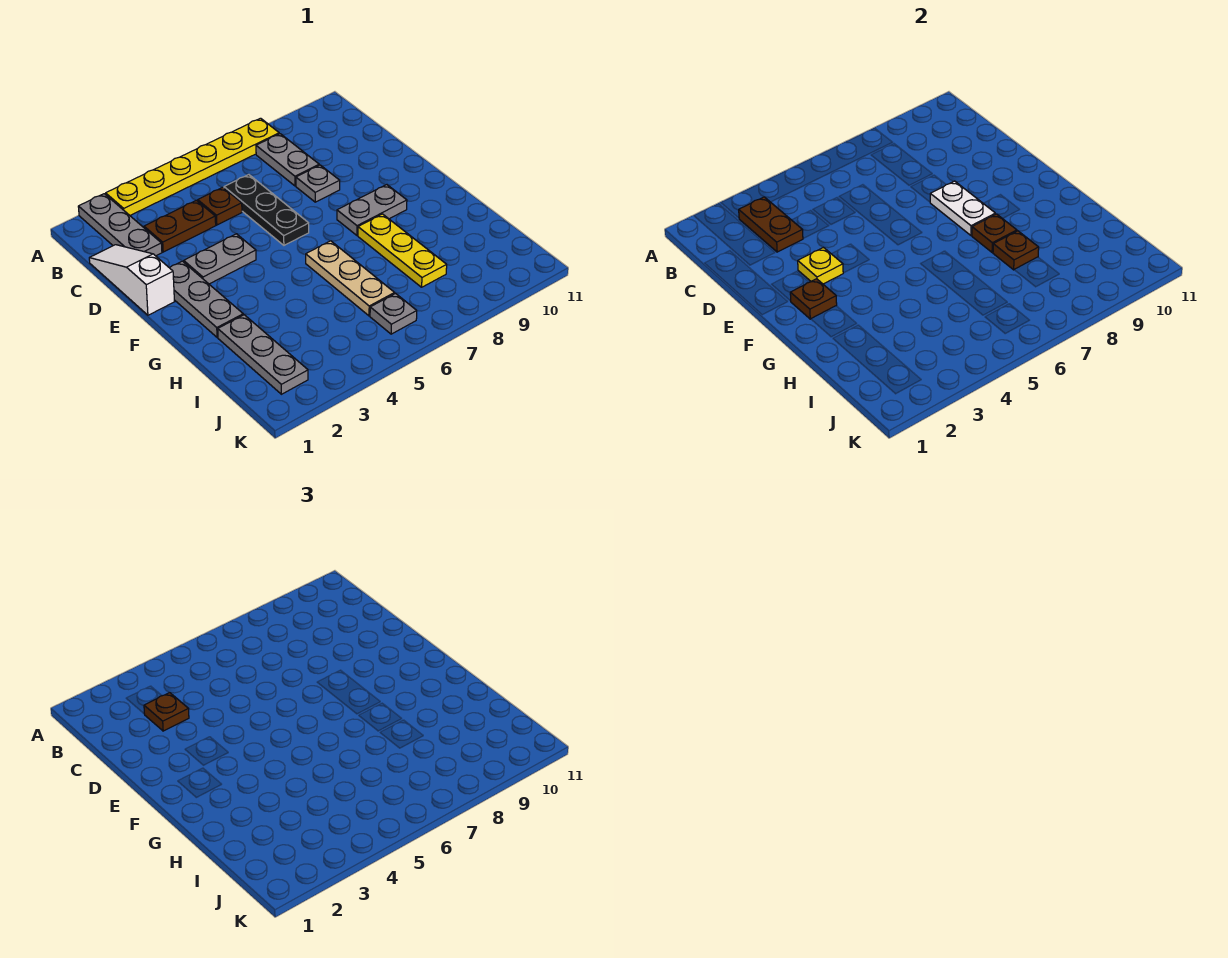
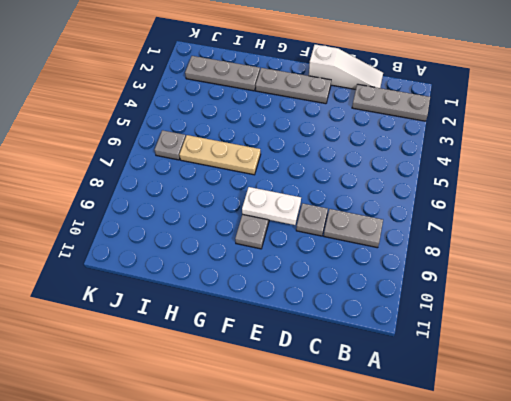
none -> yellow 1x6 plate [106,118,279,215]
none -> brown 1x2 plate [144,200,216,252]
none -> brown 1x1 plate [198,187,242,225]

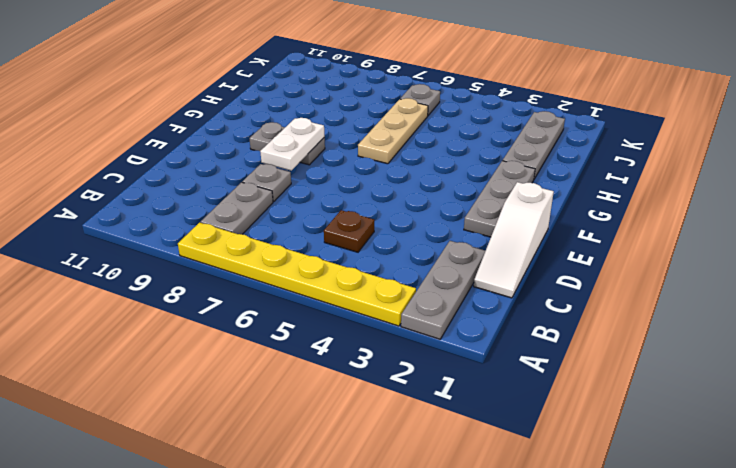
none -> brown 1x2 plate [144,200,216,252]
none -> black 1x3 plate [224,175,309,245]
none -> grey 1x2 plate [184,234,256,284]

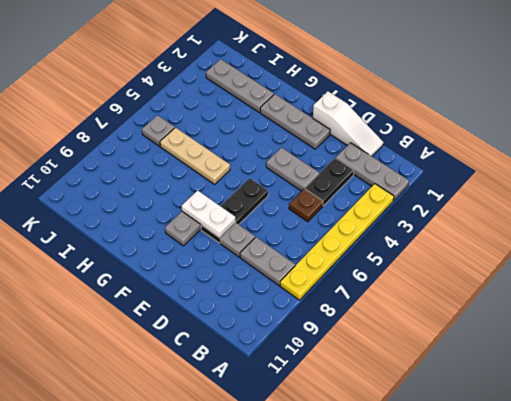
black 1x2 plate [305,158,354,206] -> brown 1x2 plate [144,200,216,252]
grey 1x2 plate [266,148,319,191] -> grey 1x2 plate turned to [184,234,256,284]
black 1x3 plate [201,178,268,243] -> black 1x3 plate turned to [224,175,309,245]
none -> yellow 1x3 plate [358,214,447,287]
none -> brown 1x2 plate [739,197,803,252]
none -> yellow 1x1 plate [798,247,843,284]

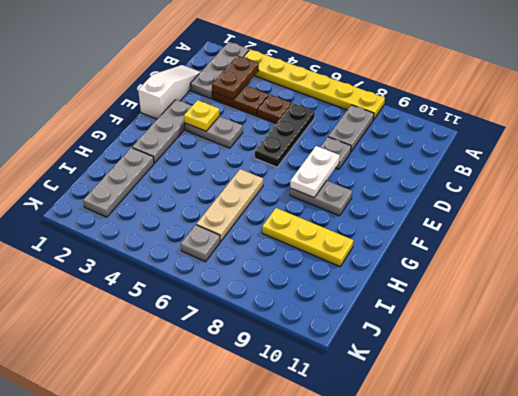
yellow 1x3 plate [262,208,353,267] -> yellow 1x3 plate turned to [358,214,447,287]
none -> brown 1x1 plate [790,279,837,319]
none -> brown 1x1 plate [972,214,1017,253]
none -> brown 1x1 plate [993,231,1039,270]

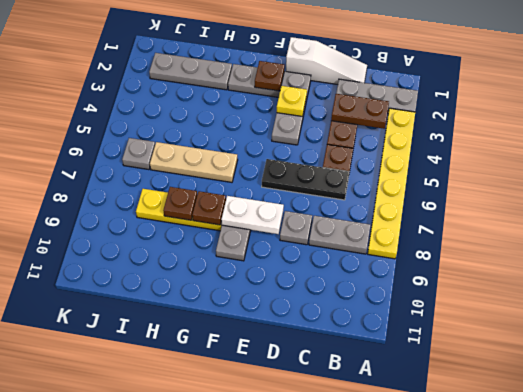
none -> brown 1x1 plate [144,693,189,731]

